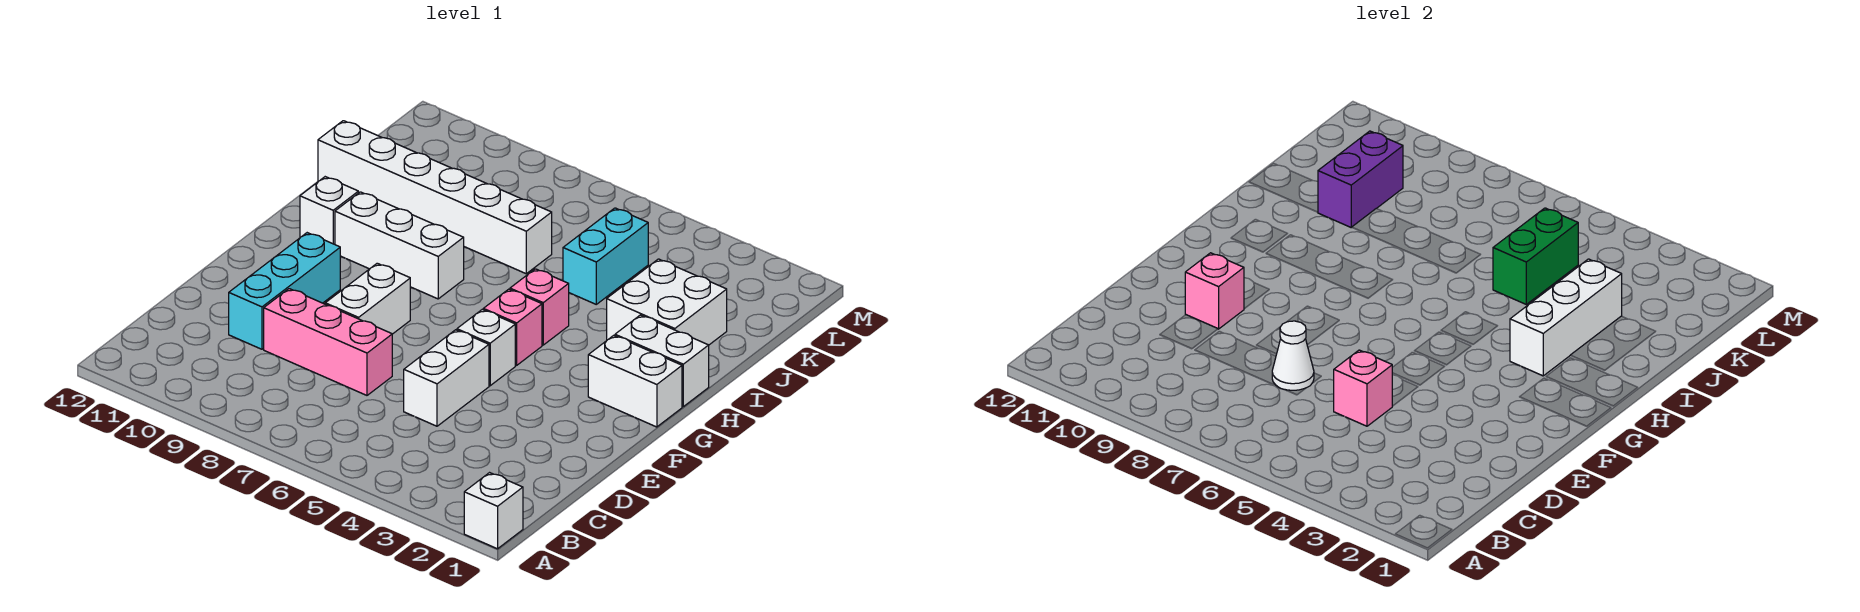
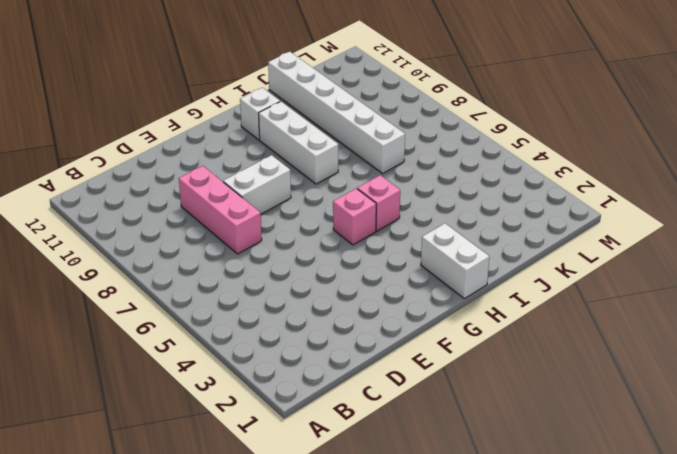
none -> white 1x1 brick [464,473,523,549]
none -> white 1x2 brick [404,330,489,426]
none -> cyan 1x3 brick [229,233,340,349]

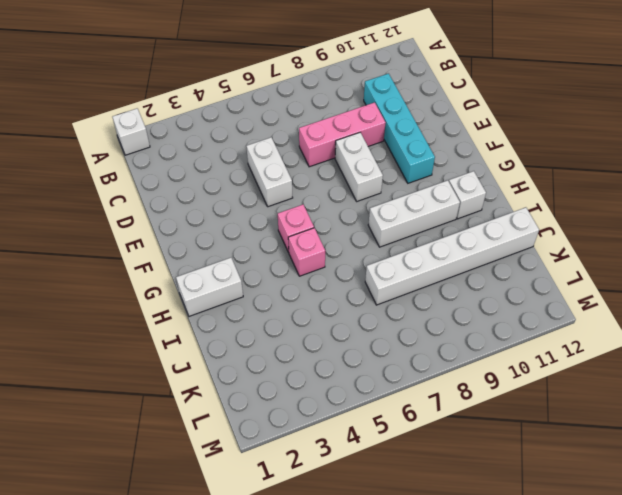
cyan 1x4 brick [364,74,435,183] -> cyan 1x3 brick [229,233,340,349]
none -> white 1x1 brick [457,310,515,386]
none -> white 1x2 brick [588,335,682,427]
none -> white 2x2 brick [607,259,727,345]

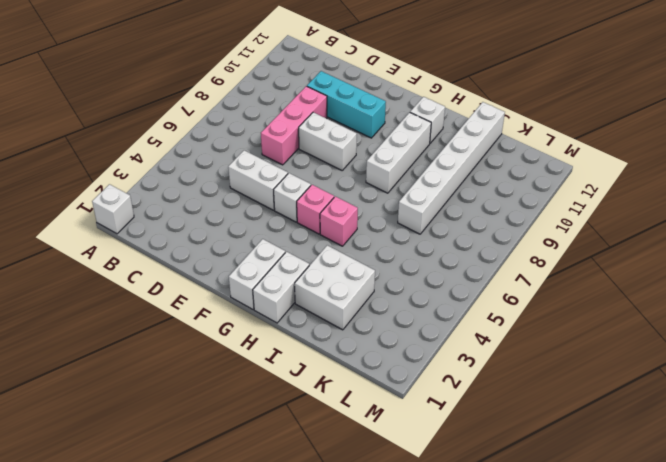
none -> cyan 1x2 brick [563,208,648,304]
none -> pink 1x1 brick [1334,350,1392,426]
none -> white 1x1 cone [1272,321,1314,390]

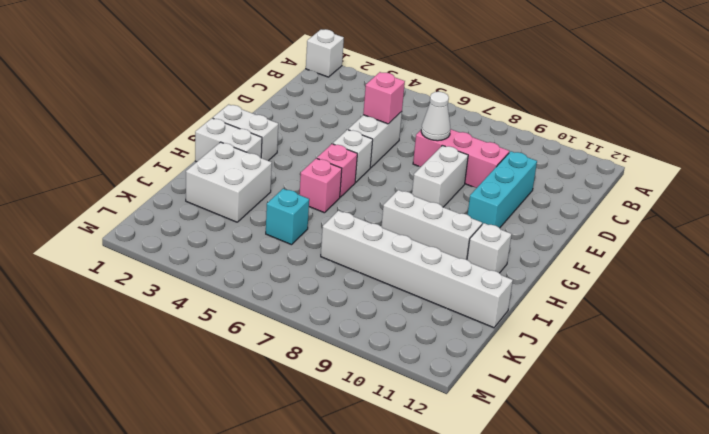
cyan 1x1 brick [266,189,309,245] -> cyan 1x2 brick [563,208,648,304]
none -> pink 1x1 brick [1185,253,1244,329]
none -> white 1x3 brick [1510,259,1622,376]
none -> green 1x2 brick [1493,208,1578,304]

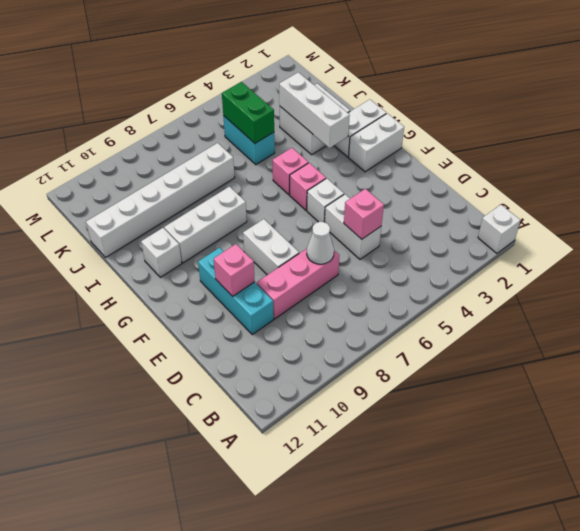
none -> purple 1x2 brick [1318,131,1403,227]

